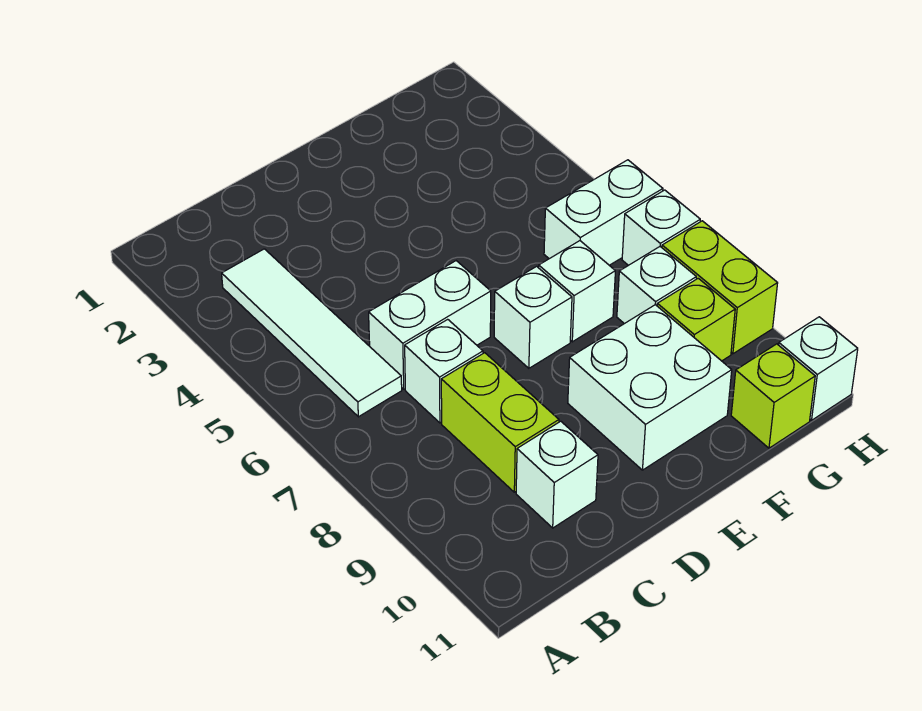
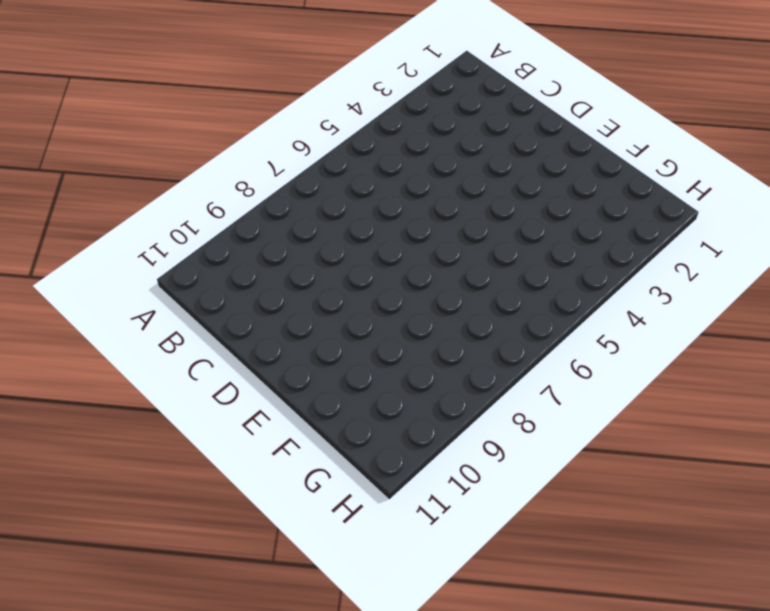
none -> white 1x4 tile [222,249,402,417]
none -> white 1x2 brick [369,261,491,389]
none -> white 1x1 brick [405,319,483,423]

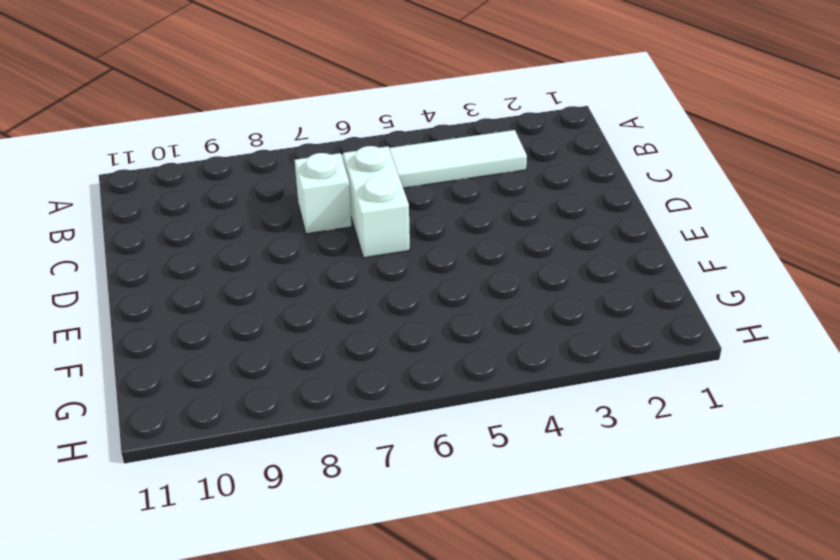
none -> lime 1x2 brick [441,353,559,492]
none -> white 1x1 brick [516,421,598,528]
none -> white 1x1 brick [494,266,572,368]

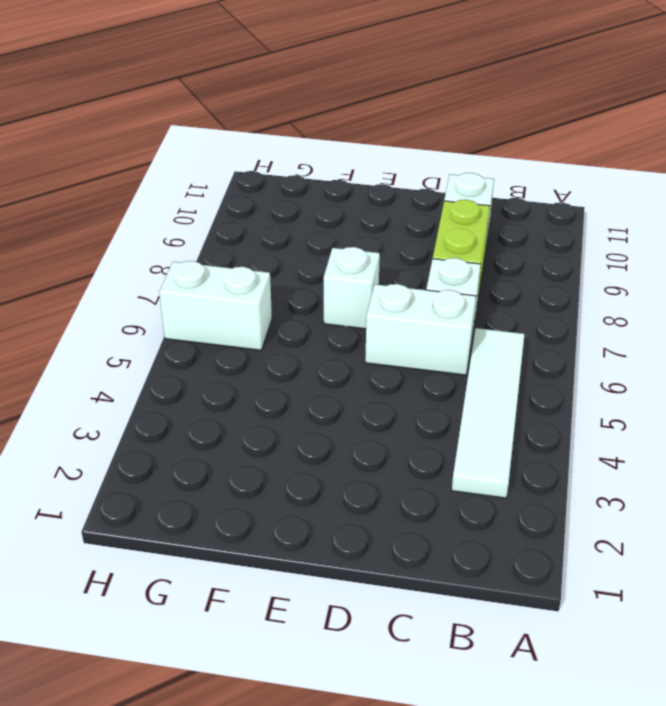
none -> white 2x2 brick [568,305,732,470]
none -> white 1x1 brick [539,241,615,342]
none -> white 1x1 brick [617,247,696,324]

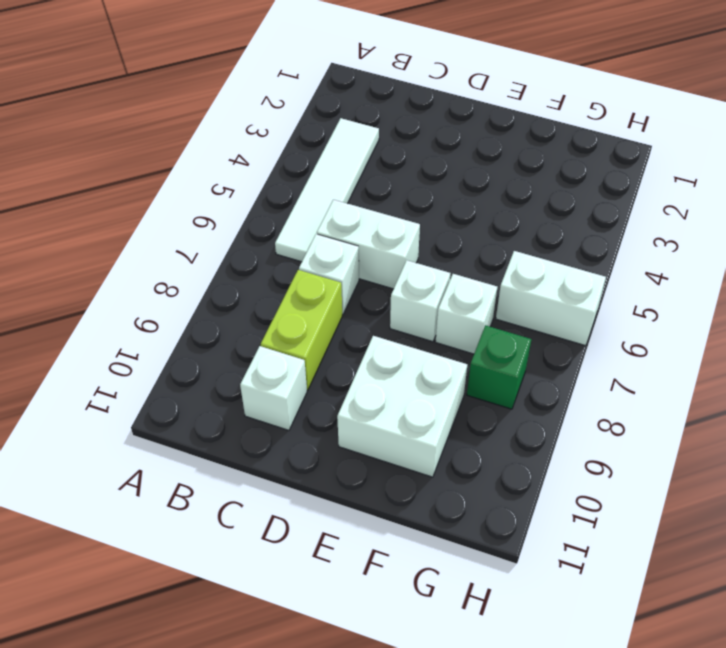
green 1x1 brick [467,325,531,409] -> white 1x1 brick [617,247,696,324]
none -> lime 1x1 brick [657,278,735,361]
none -> lime 1x1 brick [731,344,815,448]
none -> white 1x1 brick [622,190,700,265]

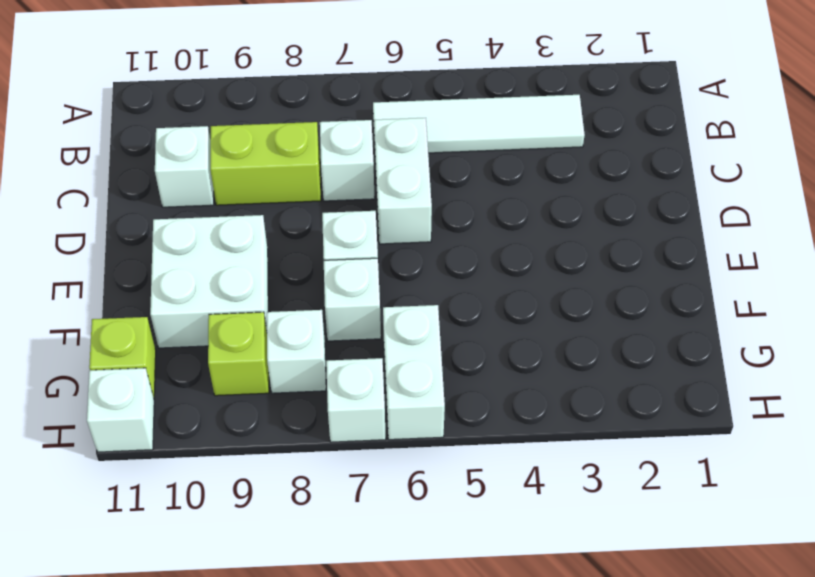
none -> lime 1x2 brick [662,221,778,354]

